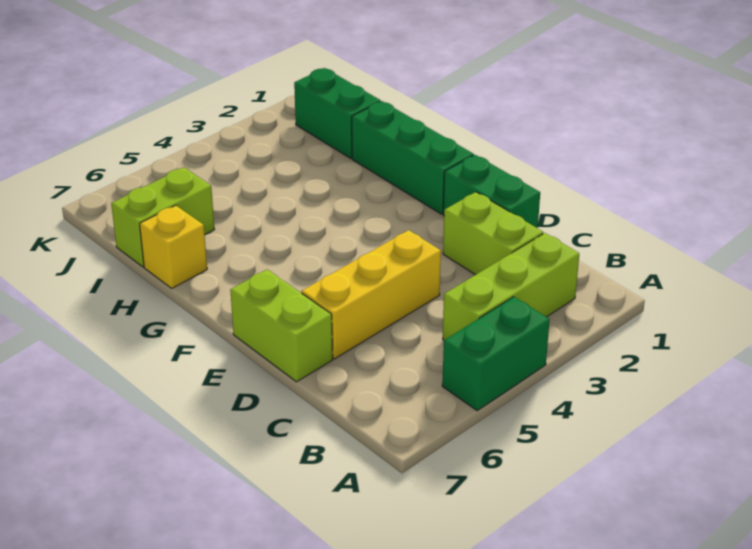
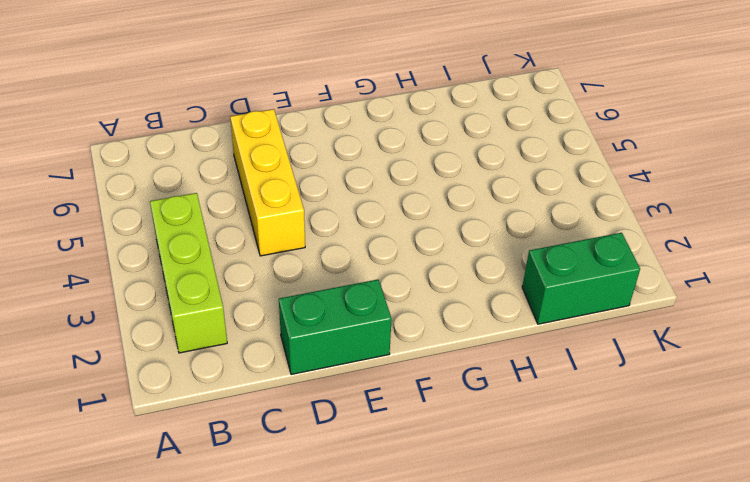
none -> green 1x2 brick [442,297,550,411]
none -> lime 1x2 brick [443,192,543,275]

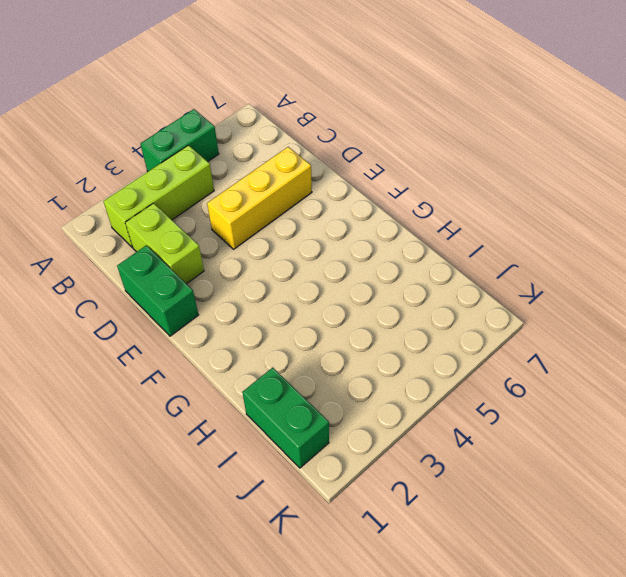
none -> lime 1x2 brick [230,269,333,382]
none -> green 1x3 brick [352,101,474,214]

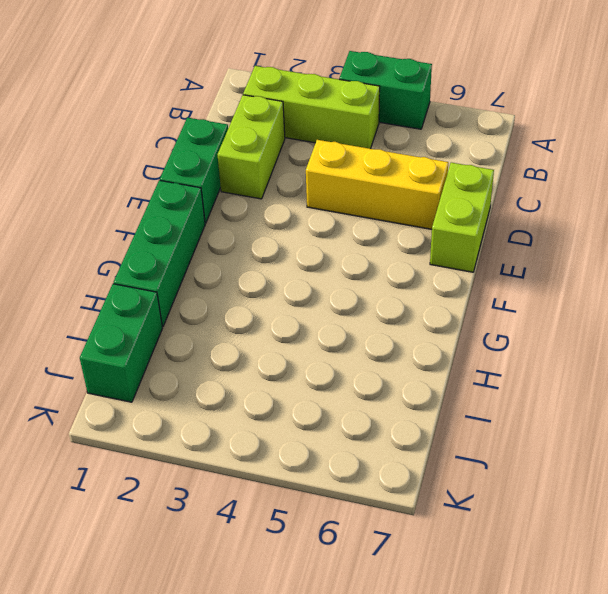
none -> yellow 1x1 brick [140,205,207,288]
none -> lime 1x2 brick [111,167,215,267]

